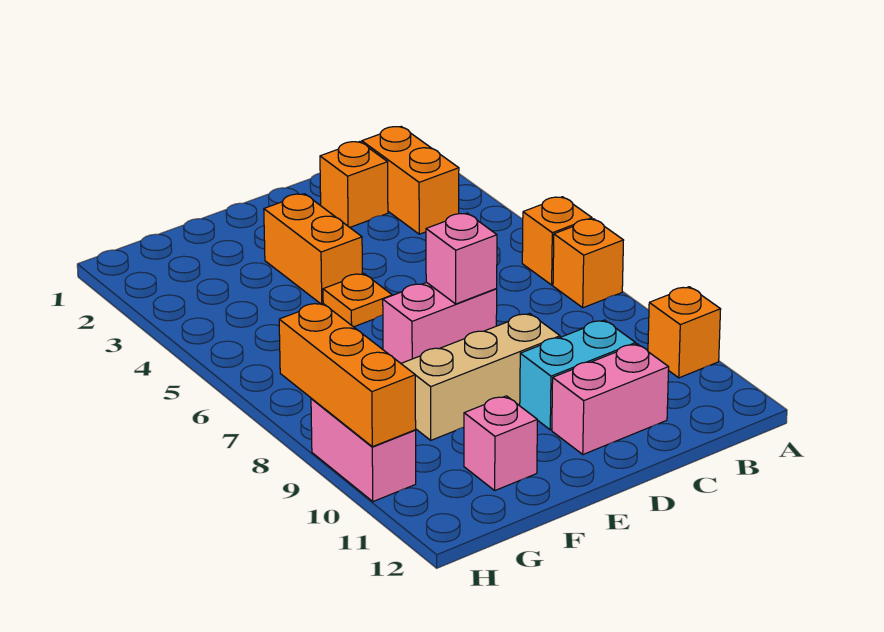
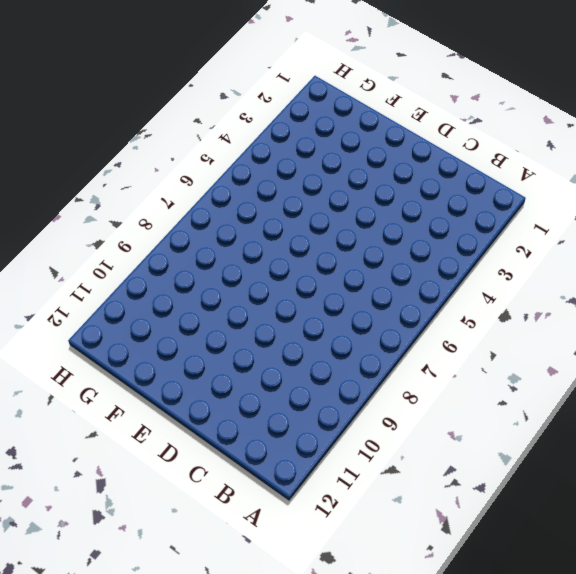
none -> orange 1x1 brick [522,197,592,285]
none -> orange 1x1 brick [553,219,624,308]
none -> orange 1x1 brick [648,287,721,378]

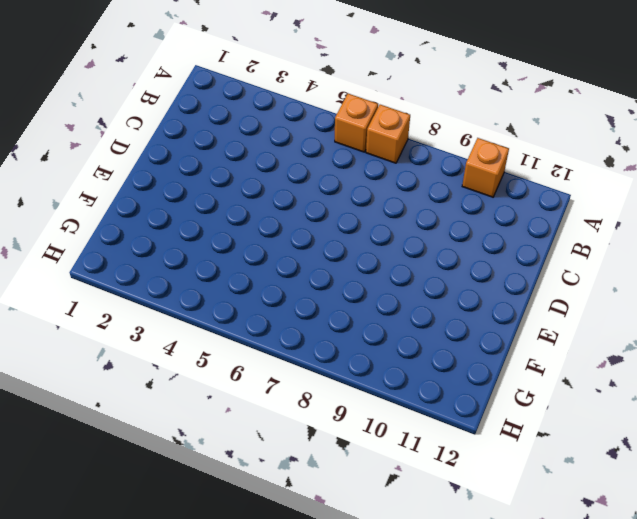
none -> orange 1x2 brick [362,127,459,234]
none -> orange 1x1 brick [320,142,388,227]
none -> cyan 1x2 brick [519,320,636,430]

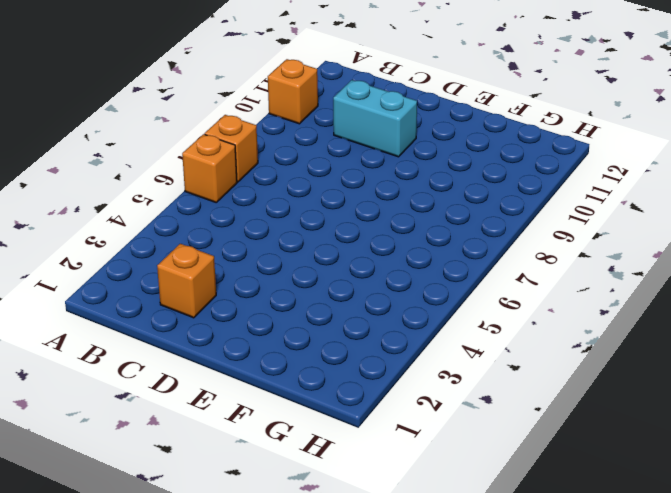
none -> orange 1x2 brick [362,127,459,234]
none -> pink 1x2 brick [552,344,669,454]
none -> pink 1x2 brick [383,282,497,363]

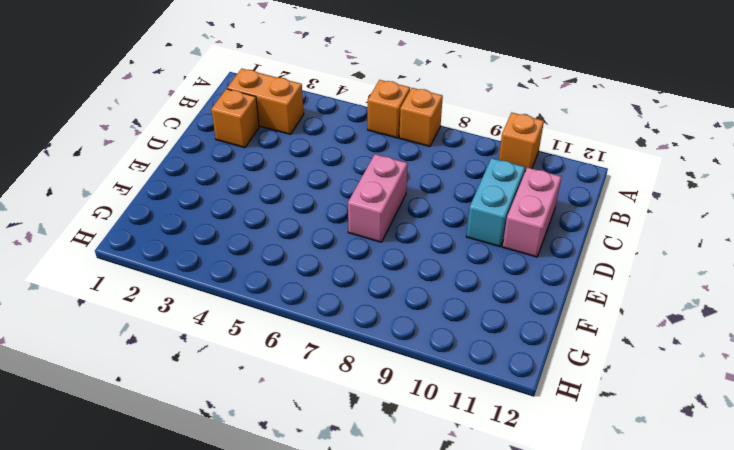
none -> tan 1x3 brick [401,313,560,440]
none -> orange 1x2 brick [264,194,362,303]
none -> orange 1x1 plate [323,273,392,327]

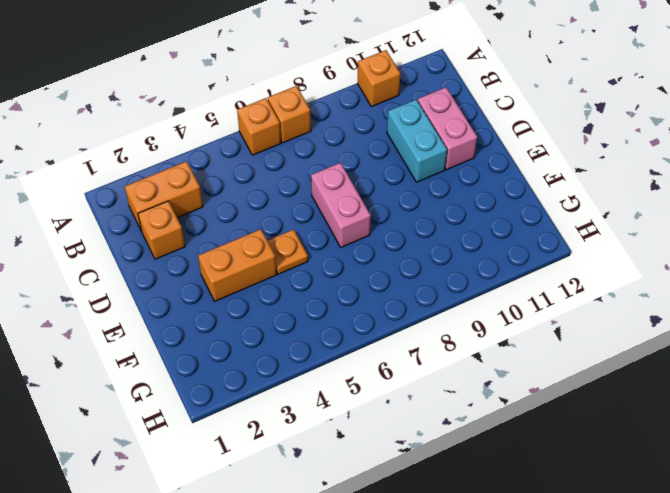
none -> tan 1x3 brick [401,313,560,440]
none -> pink 1x1 brick [464,396,537,490]
none -> pink 1x2 brick [311,398,416,502]

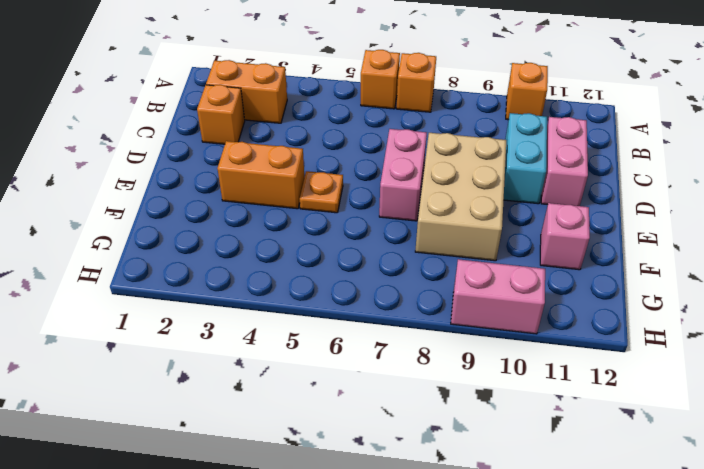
tan 2x3 brick [415,133,506,261] -> tan 1x3 brick [401,313,560,440]
none -> pink 1x1 brick [426,213,497,304]
none -> orange 1x3 brick [279,303,416,447]

